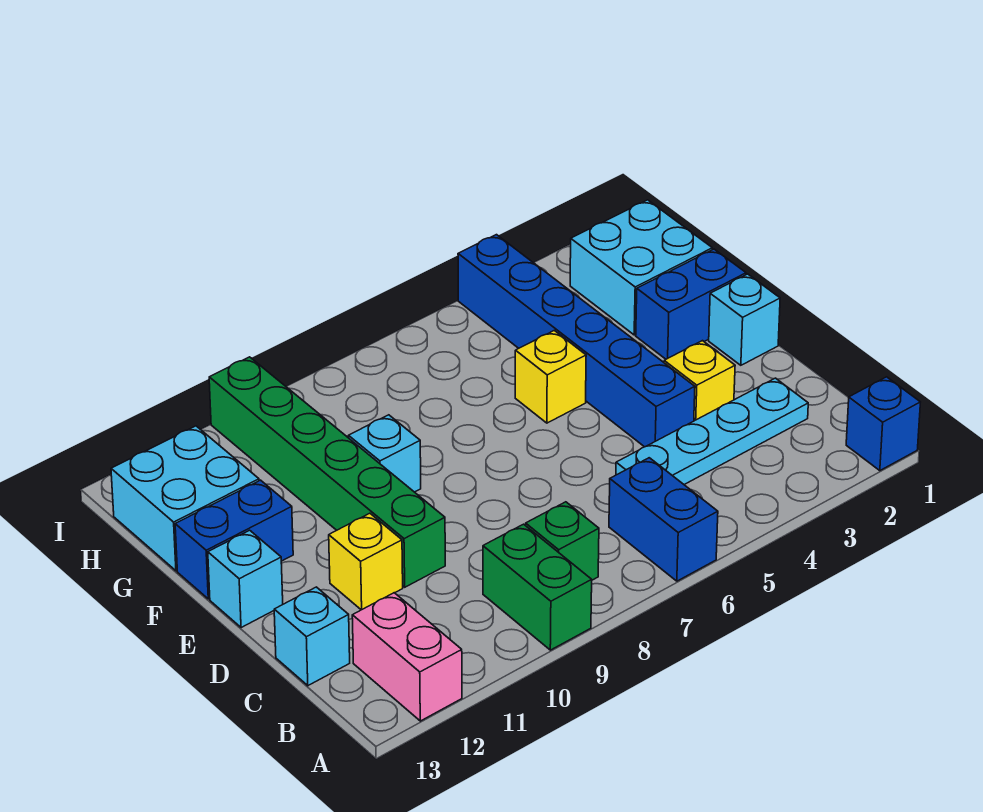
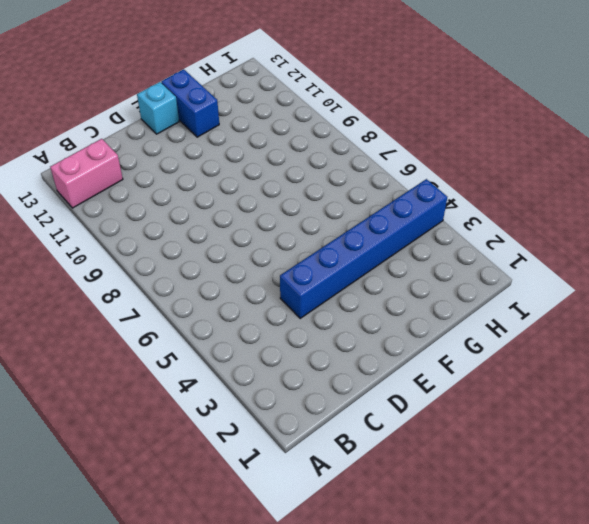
none -> blue 1x1 brick [846,377,920,471]
none -> blue 1x2 brick [609,458,718,581]
none -> green 1x2 brick [483,524,592,650]

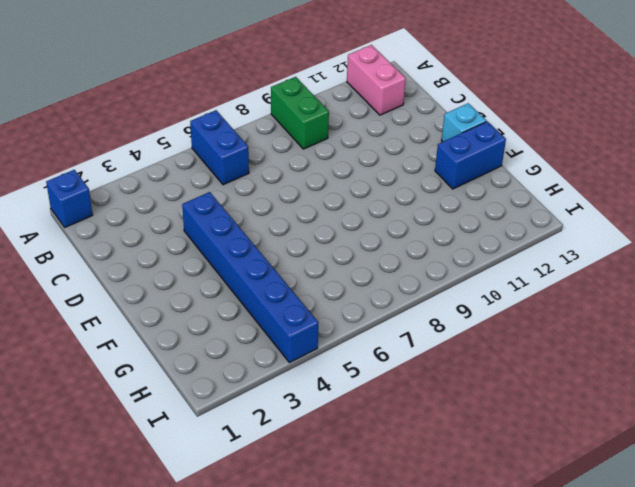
none -> green 1x1 brick [526,502,599,580]
none -> cyan 1x4 plate [616,378,808,484]
none -> cyan 1x1 brick [274,587,350,686]

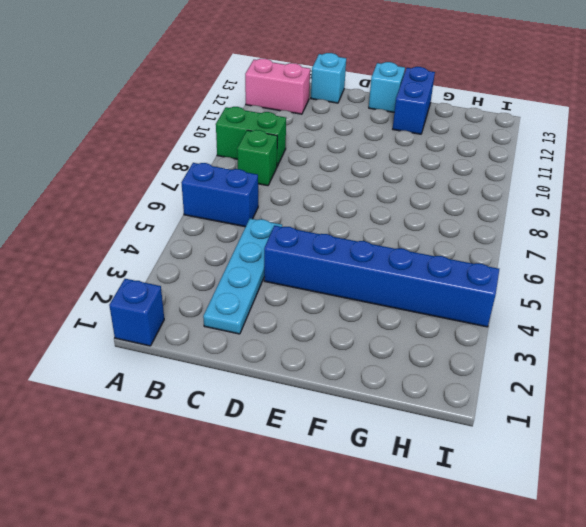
none -> yellow 1x1 brick [664,341,735,421]
none -> green 1x6 brick [209,357,445,587]
none -> yellow 1x1 brick [329,513,403,610]

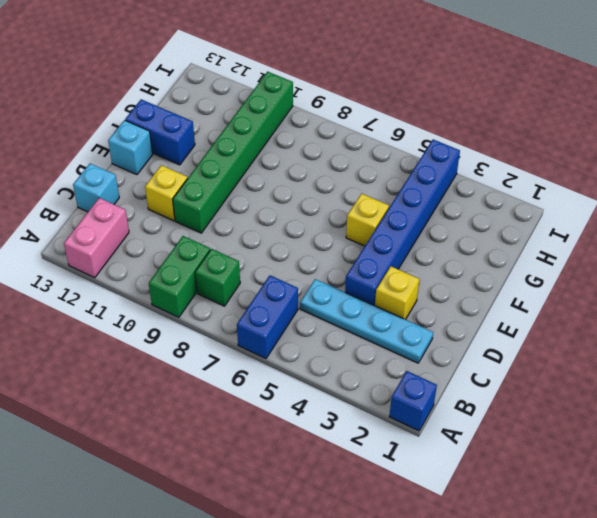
none -> cyan 1x1 brick [709,274,780,365]
none -> blue 1x2 brick [636,249,746,359]
none -> cyan 1x1 brick [349,415,421,492]

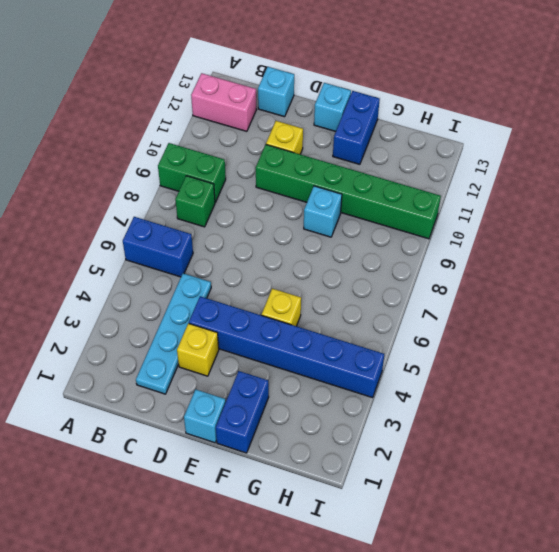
none -> blue 1x1 brick [846,377,920,471]
none -> cyan 2x2 brick [570,200,712,335]
none -> cyan 2x2 brick [111,426,259,571]

